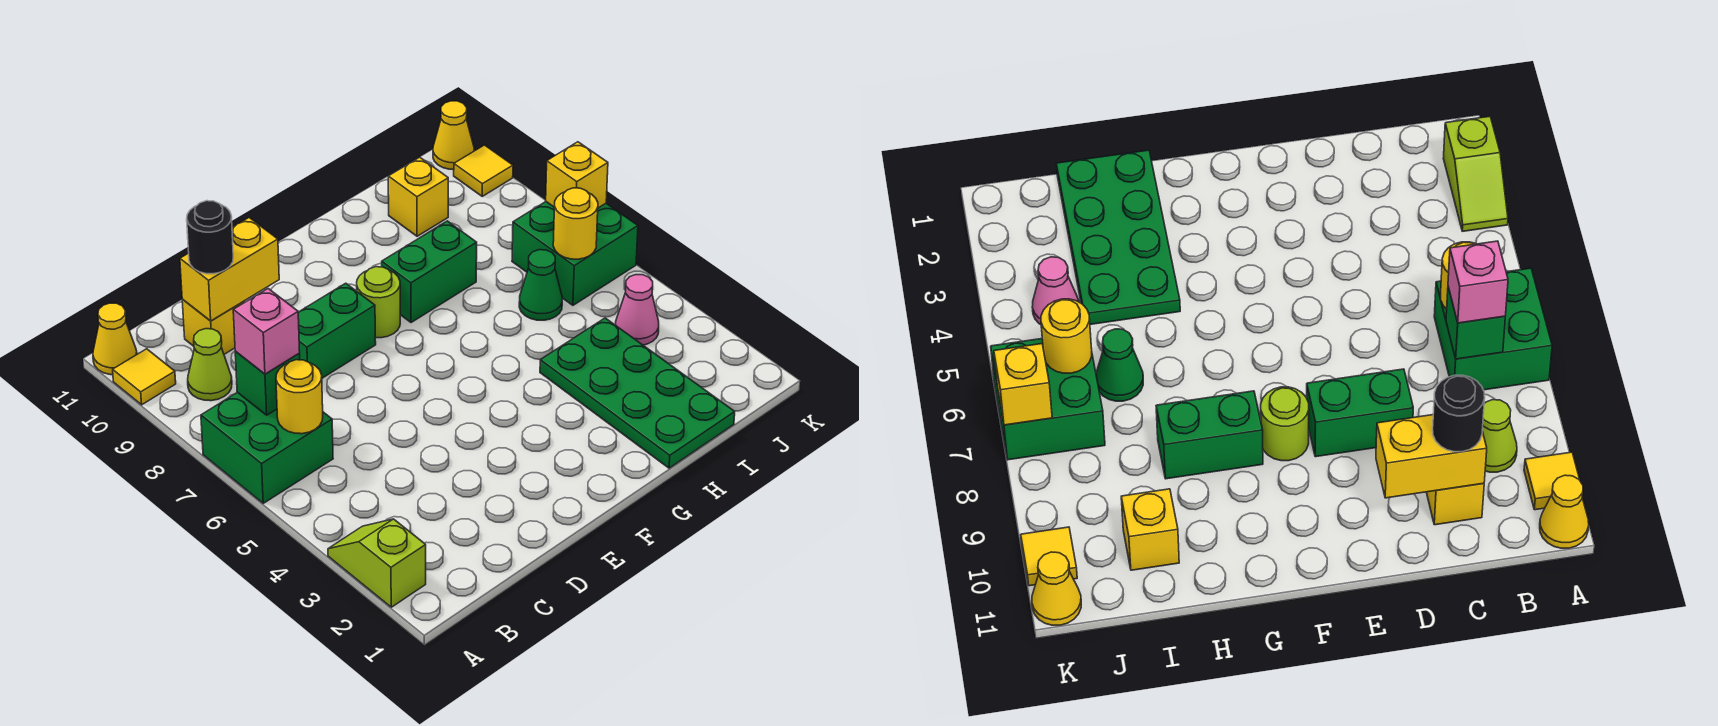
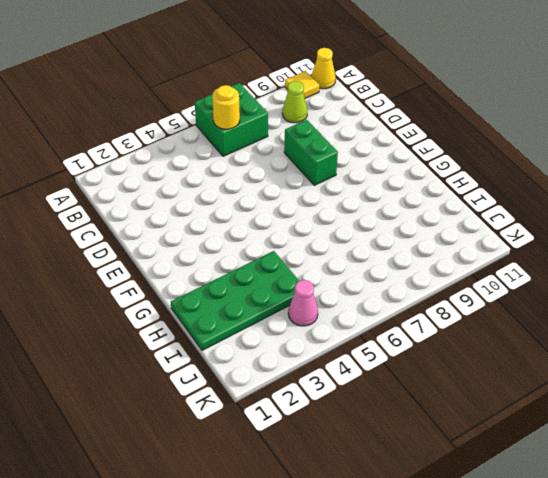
none -> lime 1x2 slope [328,519,426,607]
none -> yellow 1x1 brick [182,300,244,354]
none -> lime 1x1 round brick [357,267,400,338]

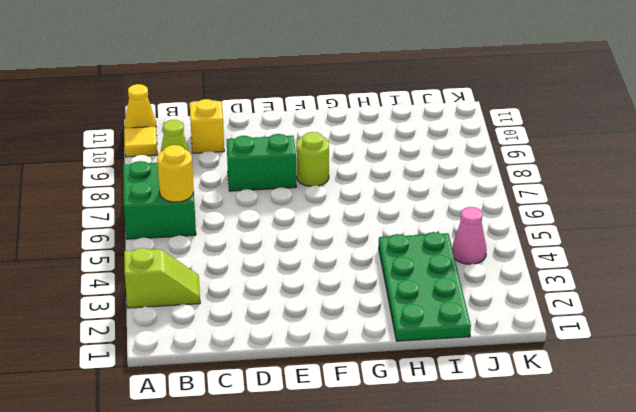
lime 1x2 slope [124,248,200,308] -> lime 1x2 slope turned to [328,519,426,607]
none -> green 1x2 brick [382,221,477,323]
none -> green 1x1 cone [519,250,562,320]
none -> yellow 1x1 brick [388,157,448,236]

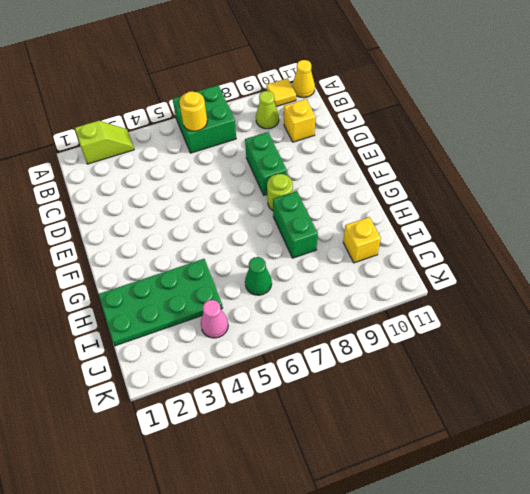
none -> green 2x2 brick [512,202,638,305]
none -> yellow 1x1 tile [454,145,513,196]
none -> yellow 1x1 cone [433,101,474,169]

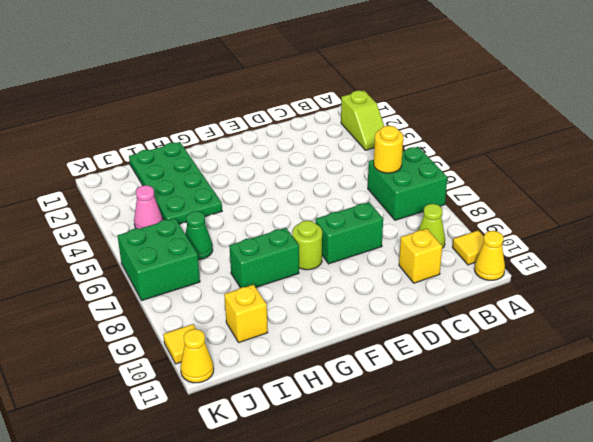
none -> green 1x1 brick [235,352,300,415]
none -> yellow 1x2 brick [180,218,279,321]
none -> yellow 1x1 round brick [553,188,598,259]

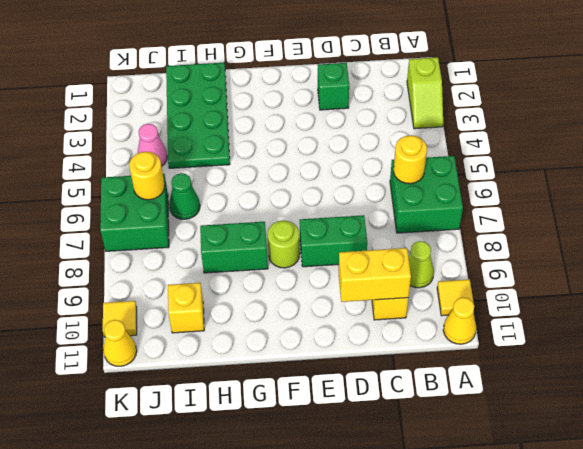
green 1x1 brick [318,63,349,110] -> green 1x1 brick moved to [235,352,300,415]
none -> yellow 1x1 brick [546,142,608,208]
none -> pink 1x1 brick [233,289,300,374]
none -> black 1x1 round brick [187,201,233,274]

